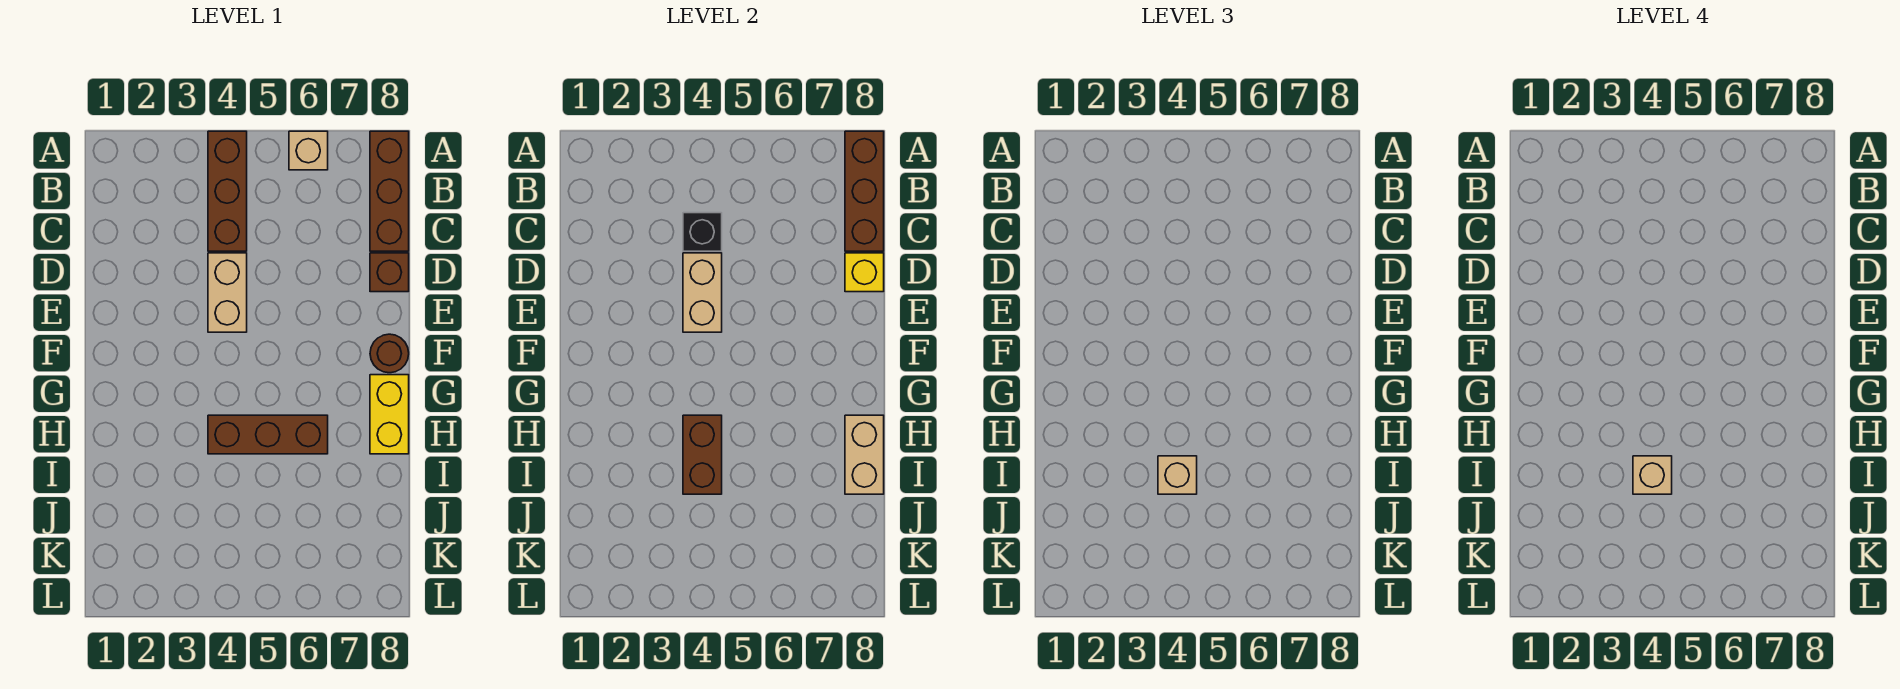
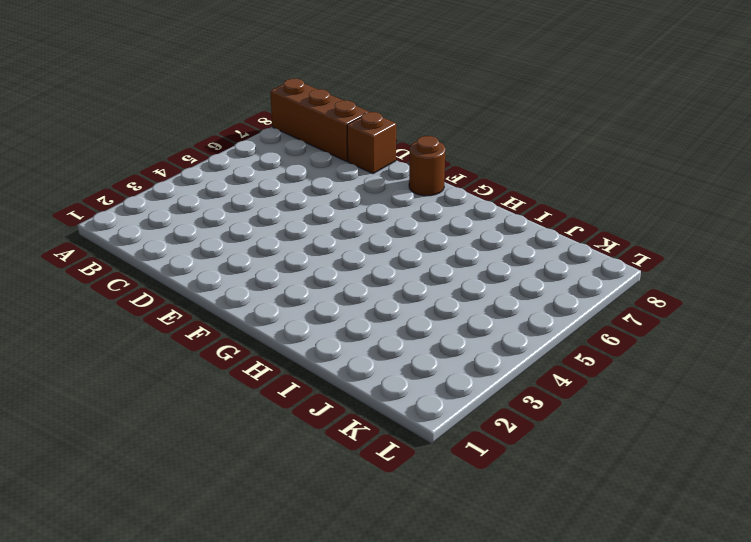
none -> brown 1x3 brick [208,131,247,251]
none -> tan 1x1 brick [289,131,328,170]
none -> tan 1x2 brick [208,253,247,332]

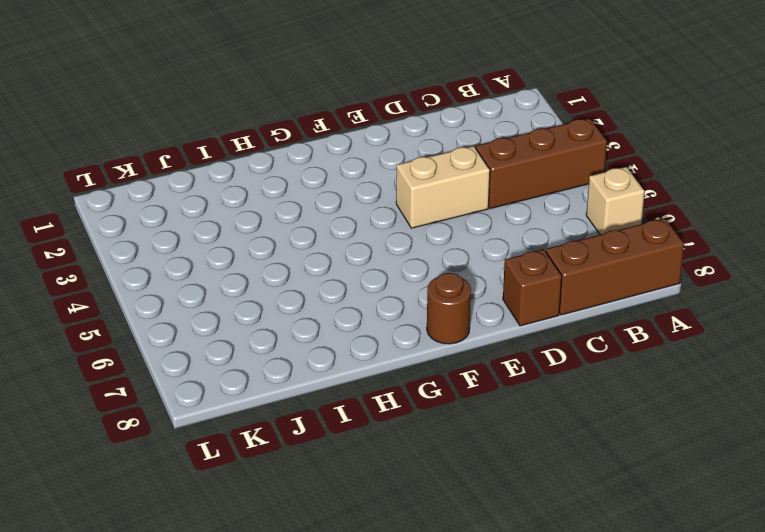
none -> yellow 1x2 brick [370,375,409,454]
none -> brown 1x3 brick [208,415,328,454]
none -> brown 1x3 brick [845,131,884,251]

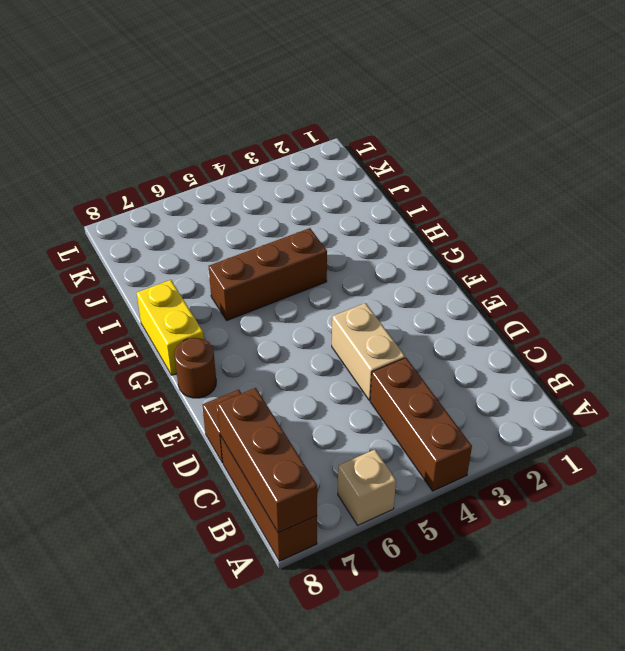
none -> black 1x1 brick [683,213,722,251]
none -> tan 1x2 brick [683,253,722,332]
none -> yellow 1x1 brick [845,253,884,292]

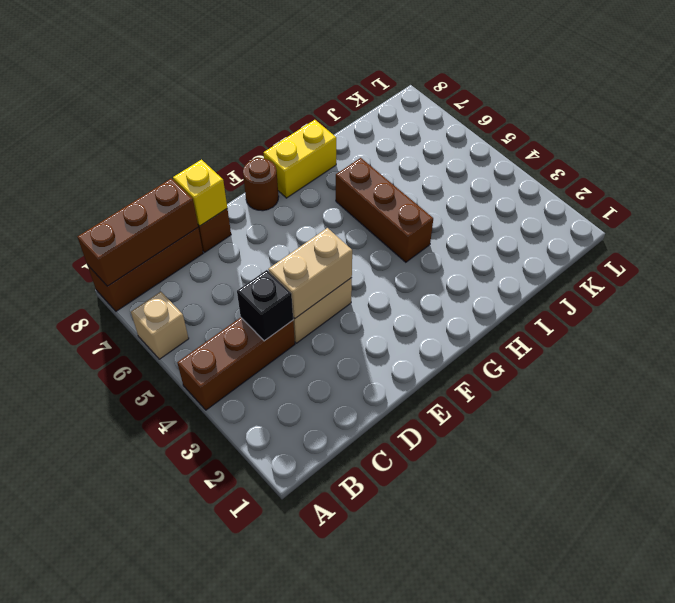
none -> brown 1x2 brick [683,415,722,494]
none -> tan 1x2 brick [845,415,884,494]
none -> tan 1x1 brick [1158,456,1197,494]

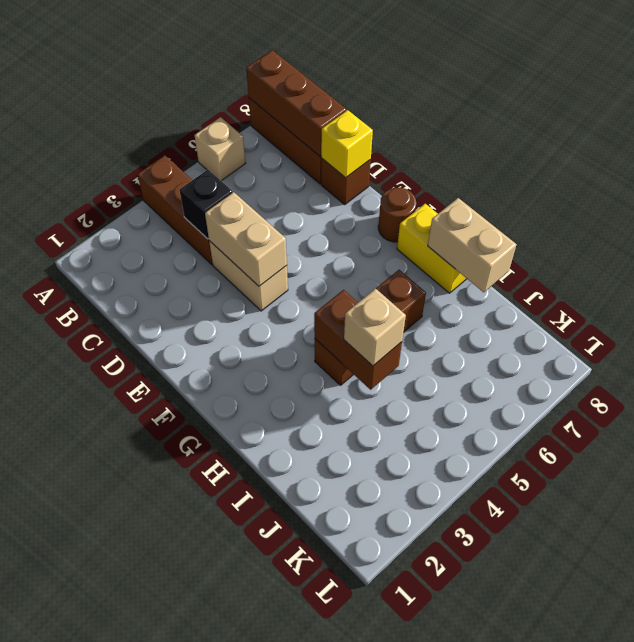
none -> tan 1x1 brick [1633,456,1672,494]

